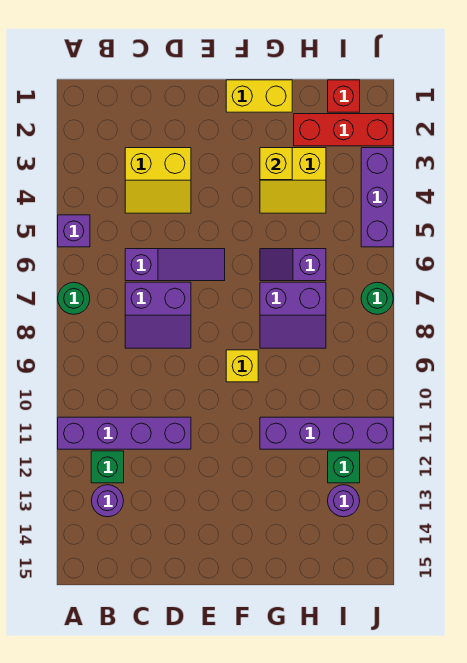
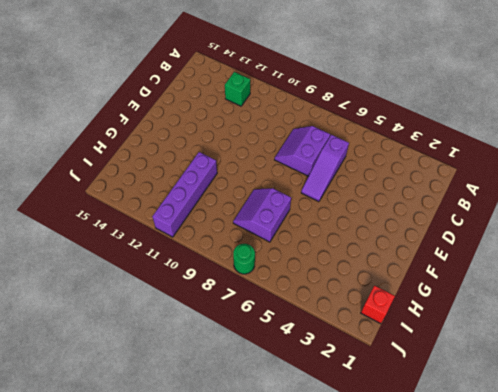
none -> purple 1x1 brick [58,215,90,247]
none -> green 1x1 round brick [58,282,90,314]
none -> purple 1x4 brick [58,417,191,449]

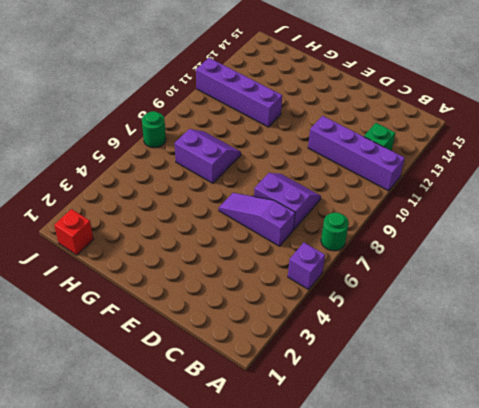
none -> purple 1x1 round brick [92,485,124,517]
none -> yellow 2x2 slope [125,148,191,213]
none -> yellow 1x2 brick [226,80,292,112]

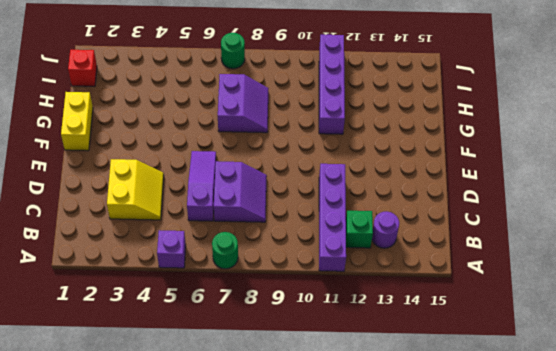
none -> yellow 1x1 brick [226,350,258,382]
none -> yellow 2x2 slope [260,148,326,213]
none -> purple 1x2 slope [260,249,326,281]

